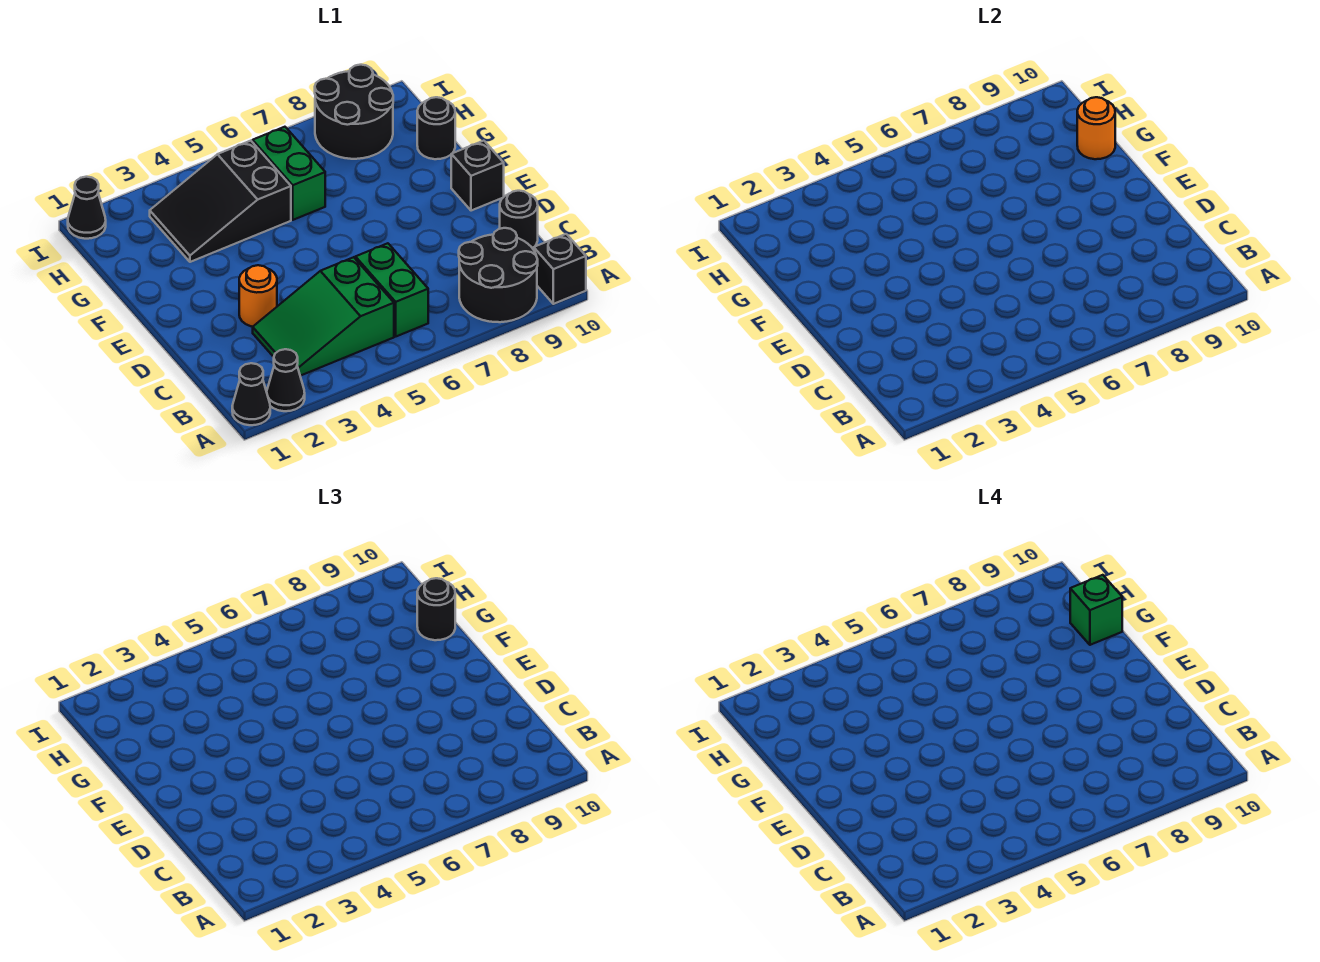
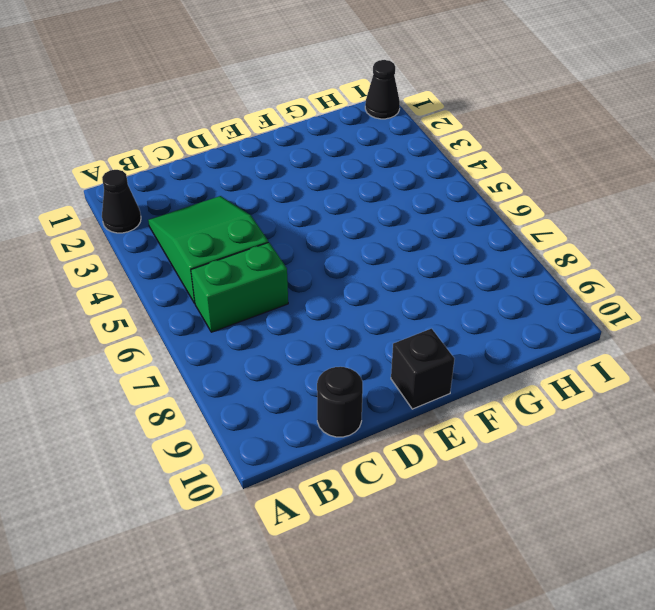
none -> black 1x1 cone [232,363,270,425]
none -> black 2x2 round brick [459,228,538,322]
none -> black 1x1 brick [534,234,586,304]

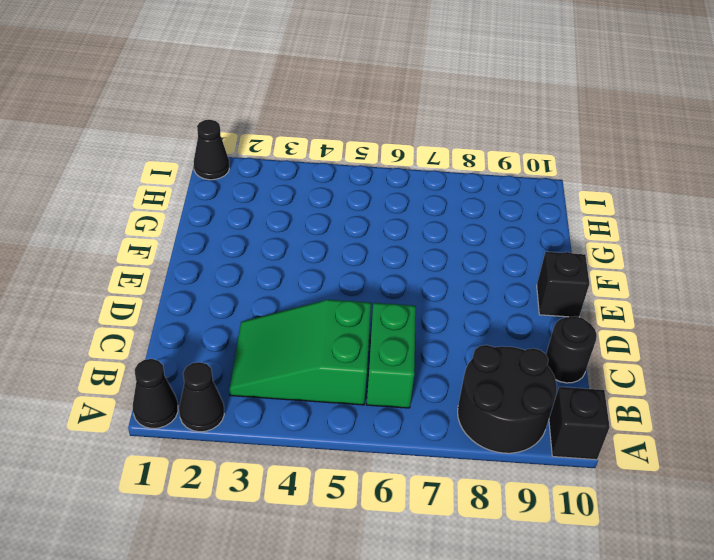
none -> orange 1x1 round brick [239,265,277,327]
none -> black 2x3 slope [150,141,291,262]
none -> green 1x2 brick [253,127,325,220]

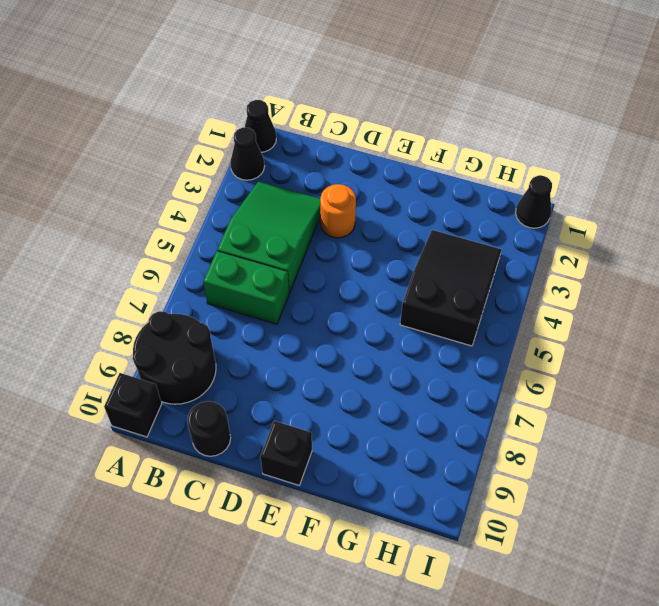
none -> green 1x2 brick [253,127,325,220]
none -> black 1x1 round brick [417,97,455,159]
none -> black 2x2 round brick [315,65,393,159]

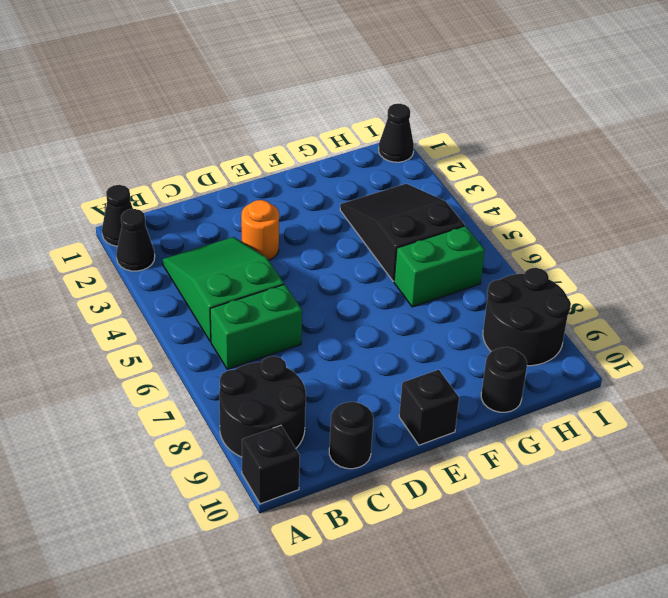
none -> orange 1x1 round brick [1077,97,1115,159]
none -> black 1x1 round brick [417,578,455,640]
none -> green 1x1 brick [1070,575,1122,645]

